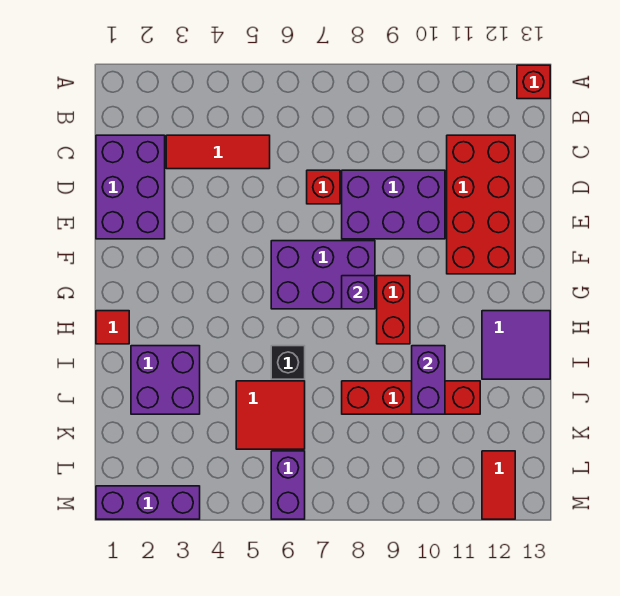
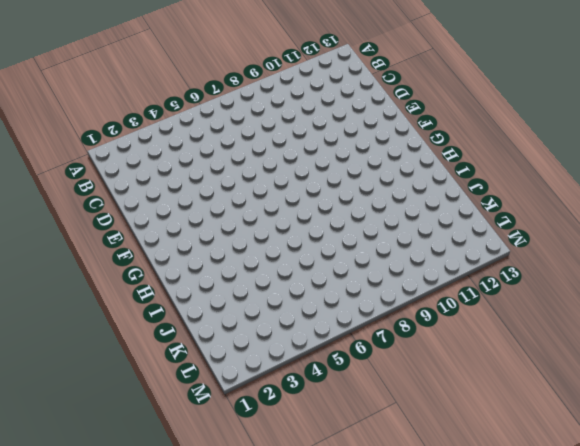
none -> red 1x1 brick [517,65,550,99]
none -> purple 2x3 brick [96,135,165,239]
none -> red 1x3 tile [166,135,270,169]

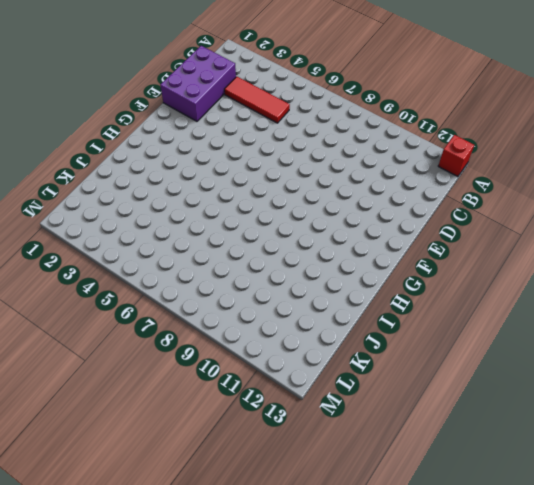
none -> red 2x4 brick [447,135,515,274]
none -> red 1x1 brick [307,170,340,204]
none -> purple 2x3 brick [342,170,445,239]

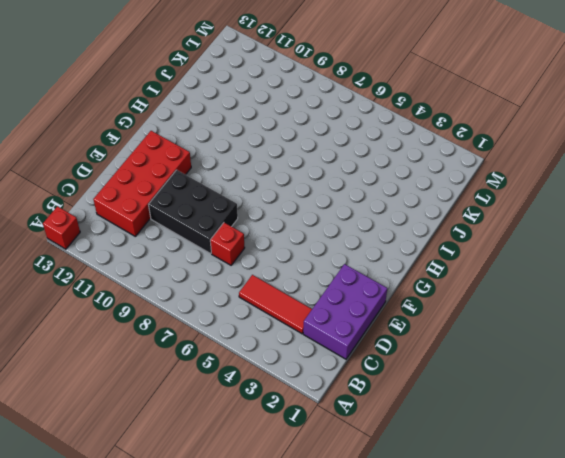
black 2x3 brick [149,170,238,254] -> purple 2x3 brick [342,170,445,239]
none -> purple 2x3 brick [271,241,375,309]
none -> red 1x2 brick [377,276,410,344]
none -> red 1x1 tile [96,311,129,344]

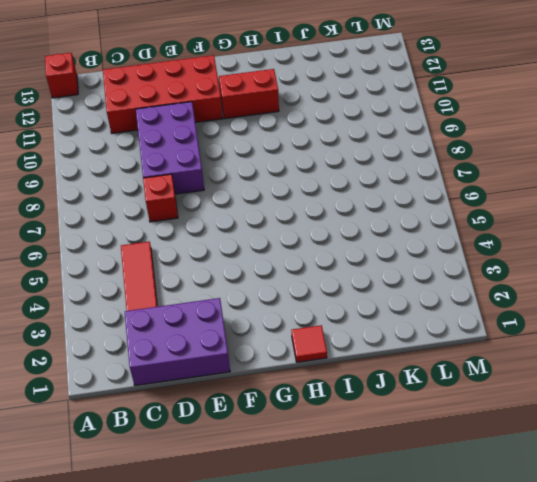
red 1x2 brick [219,69,279,119] -> red 1x2 brick moved to [377,276,410,344]
none -> purple 2x3 brick [271,241,375,309]
none -> purple 2x2 tile [482,311,550,379]
none -> purple 2x2 brick [131,346,200,414]

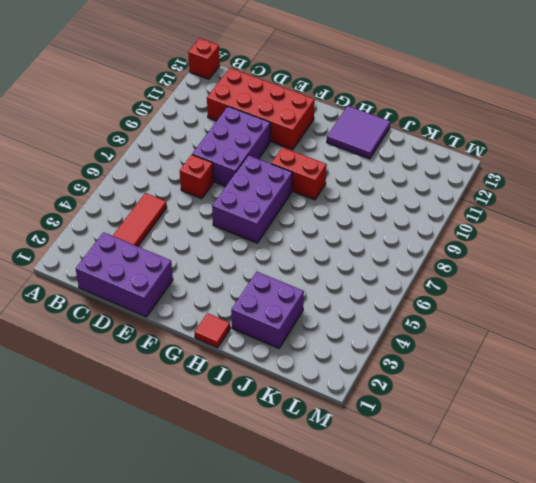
none -> black 1x1 brick [271,346,305,379]
none -> red 2x2 tile [236,381,305,449]
none -> red 1x4 brick [342,381,480,414]

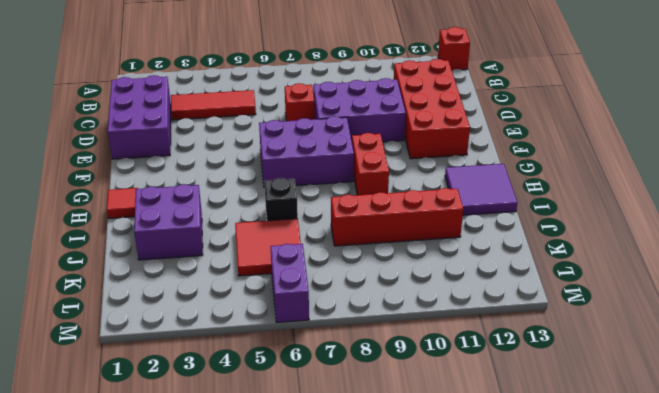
none -> red 1x2 tile [482,451,515,519]
none -> purple 1x3 brick [96,486,200,519]
none -> purple 1x1 brick [342,276,375,309]

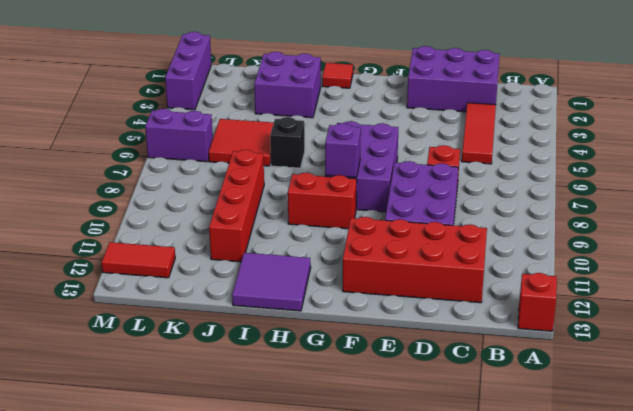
none -> purple 1x2 brick [412,346,445,414]

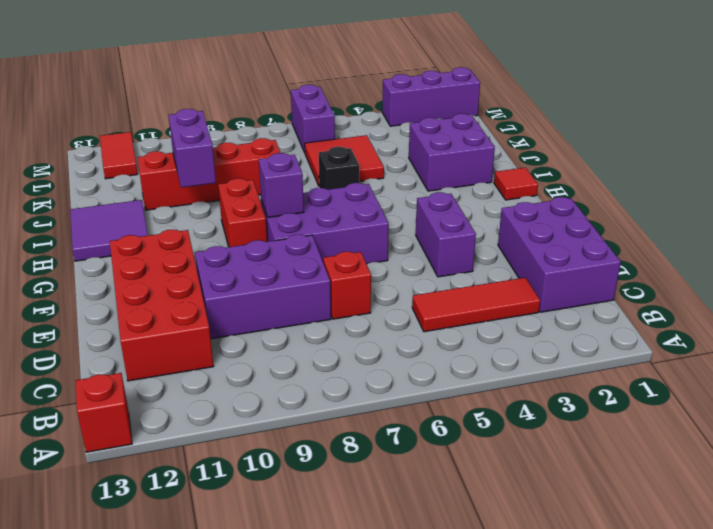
purple 1x2 brick [416,192,476,277] -> none

